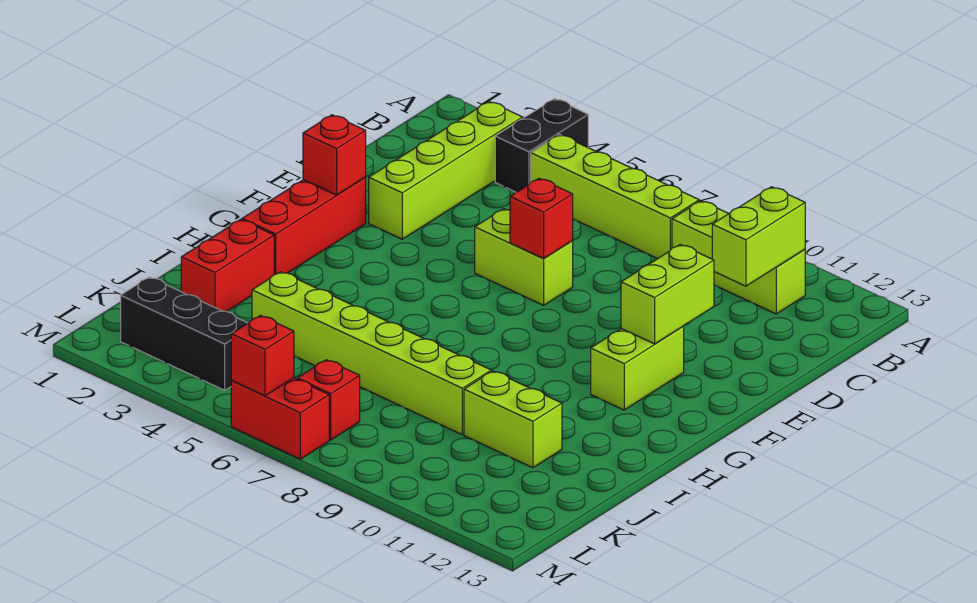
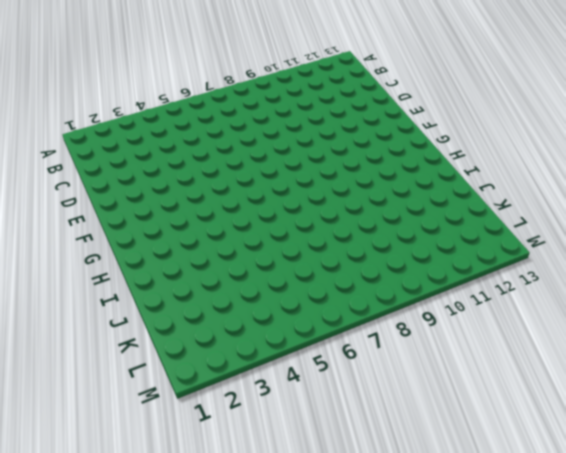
none -> black 1x2 brick [495,99,588,192]
none -> lime 1x4 brick [369,101,523,239]
none -> lime 1x4 brick [531,134,699,259]

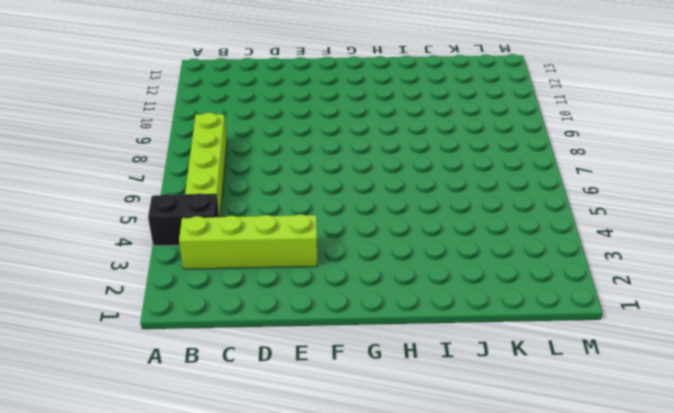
none -> lime 1x3 brick [672,201,805,314]
none -> lime 1x2 brick [475,209,573,305]
none -> red 1x3 brick [242,178,366,275]

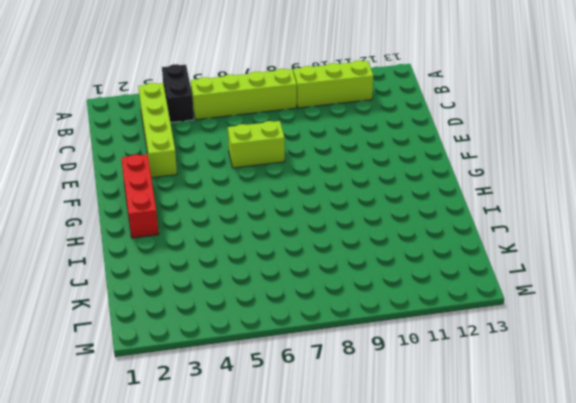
none -> lime 1x2 brick [591,326,684,410]
none -> red 1x2 brick [181,219,274,312]
none -> lime 1x6 brick [252,272,491,434]

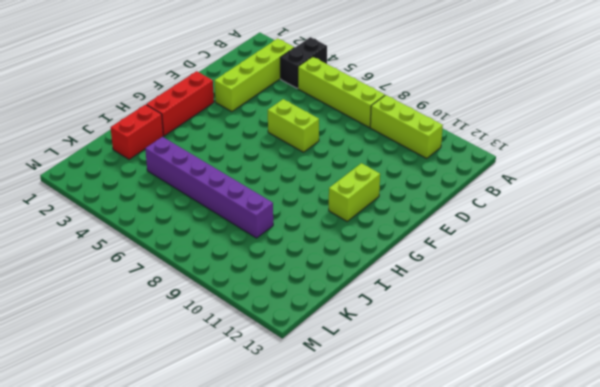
purple 1x6 brick [145,137,273,238] -> lime 1x6 brick [252,272,491,434]
none -> lime 1x2 brick [464,371,562,468]
none -> black 1x3 brick [121,277,248,390]
none -> red 1x1 brick [297,360,360,440]

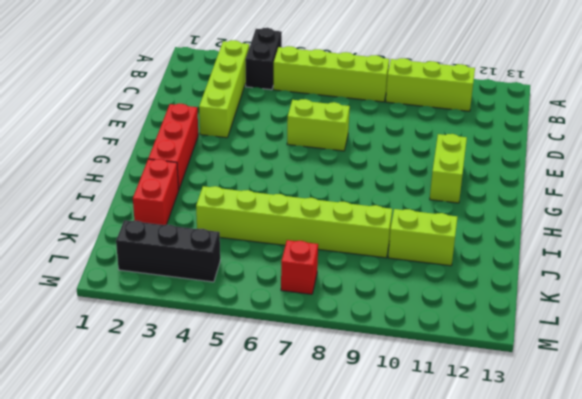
none -> red 1x2 brick [231,378,329,459]
none -> lime 1x2 brick [712,187,805,286]
none -> red 1x1 brick [510,178,573,258]

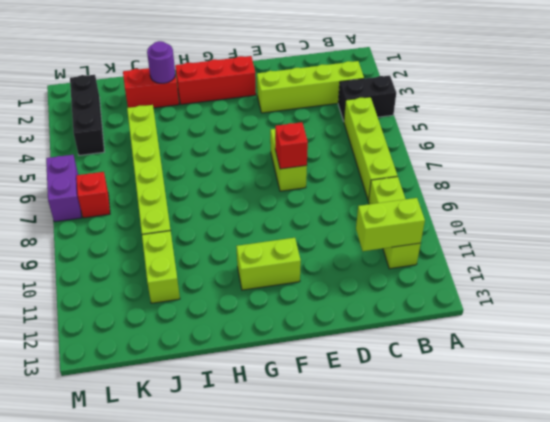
purple 1x1 round brick [147,41,175,83] -> none
purple 1x2 brick [46,155,81,222] -> red 1x2 brick [231,378,329,459]
none -> lime 1x2 brick [621,244,714,344]
none -> red 1x1 brick [303,115,366,195]
none -> red 1x1 brick [231,316,294,396]

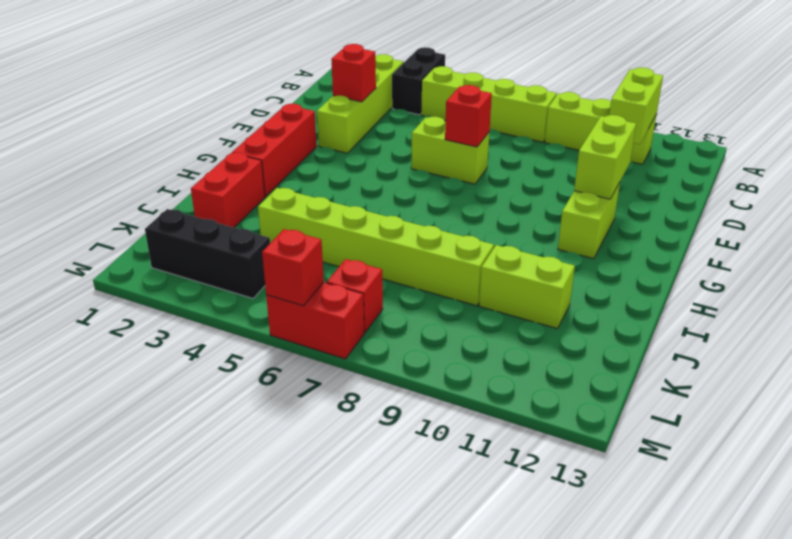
red 1x1 brick [331,44,376,102] -> red 1x1 brick moved to [303,115,366,195]

